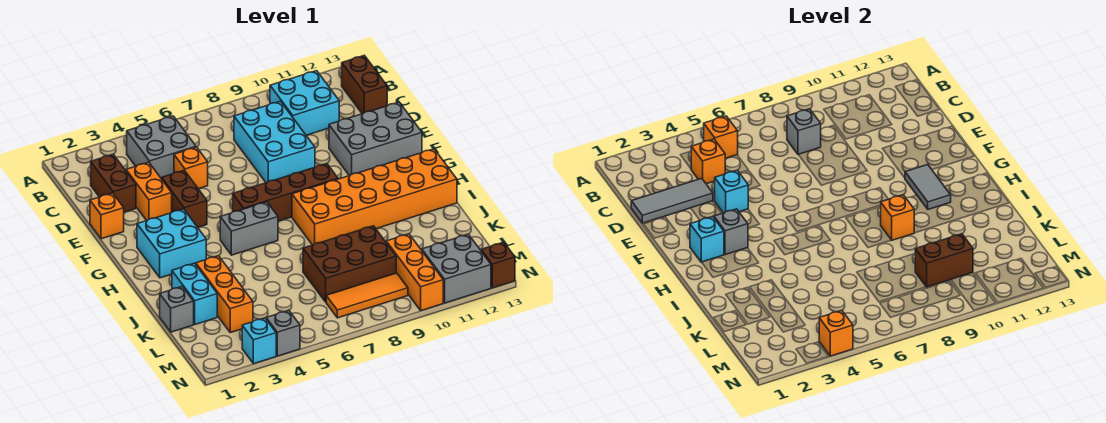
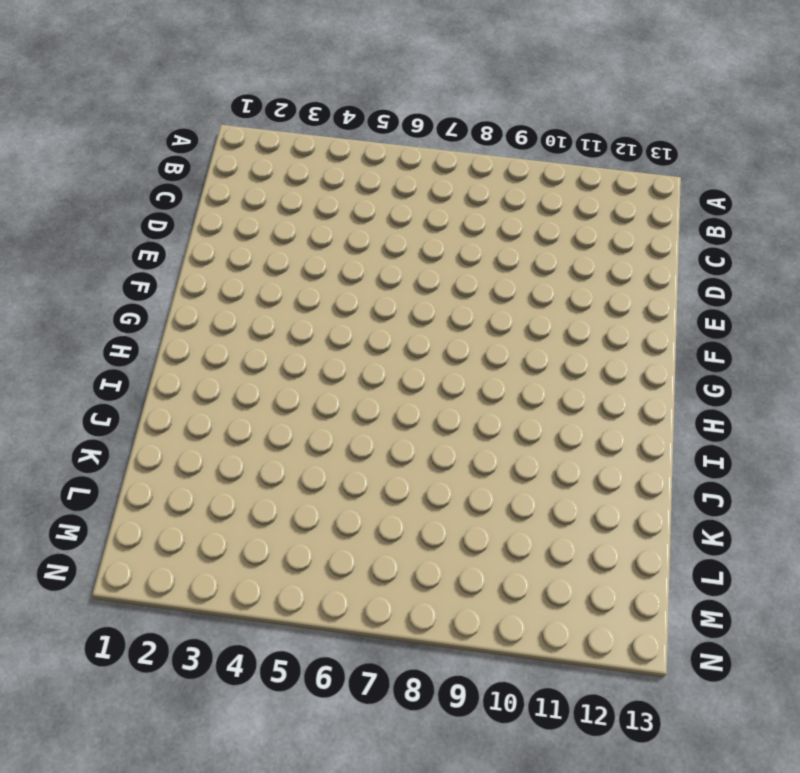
none -> grey 2x2 brick [127,116,196,179]
none -> cyan 2x2 brick [270,71,339,135]
none -> brown 1x2 brick [342,55,387,114]
none -> brown 1x2 brick [91,154,136,212]

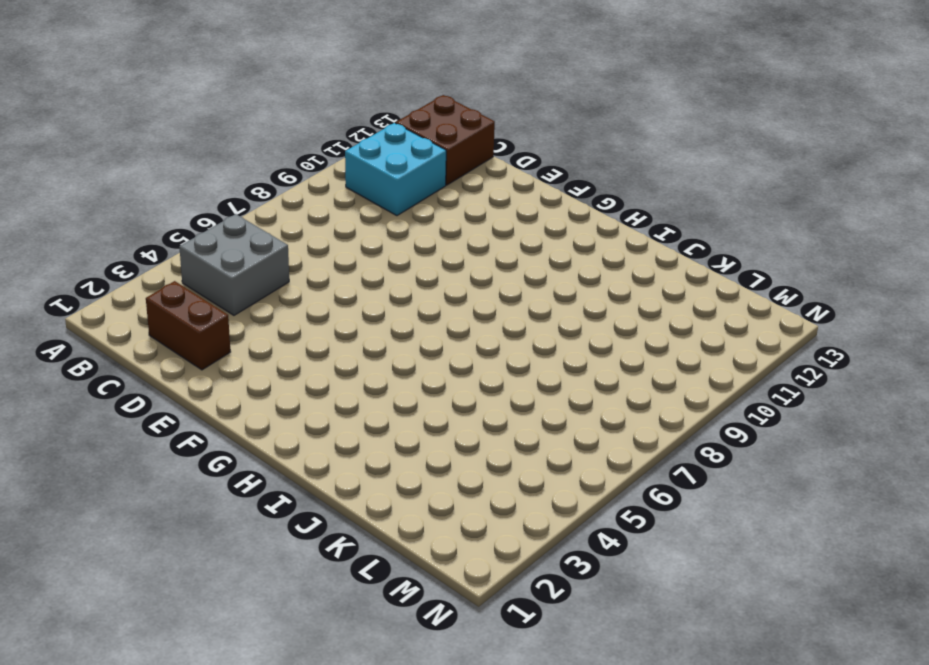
brown 2x2 brick [396,95,495,185] -> brown 1x2 brick [342,55,387,114]
none -> cyan 2x3 brick [234,101,315,183]
none -> orange 1x2 brick [126,162,172,221]
none -> orange 1x1 brick [174,147,208,189]
none -> orange 1x1 brick [90,193,124,239]

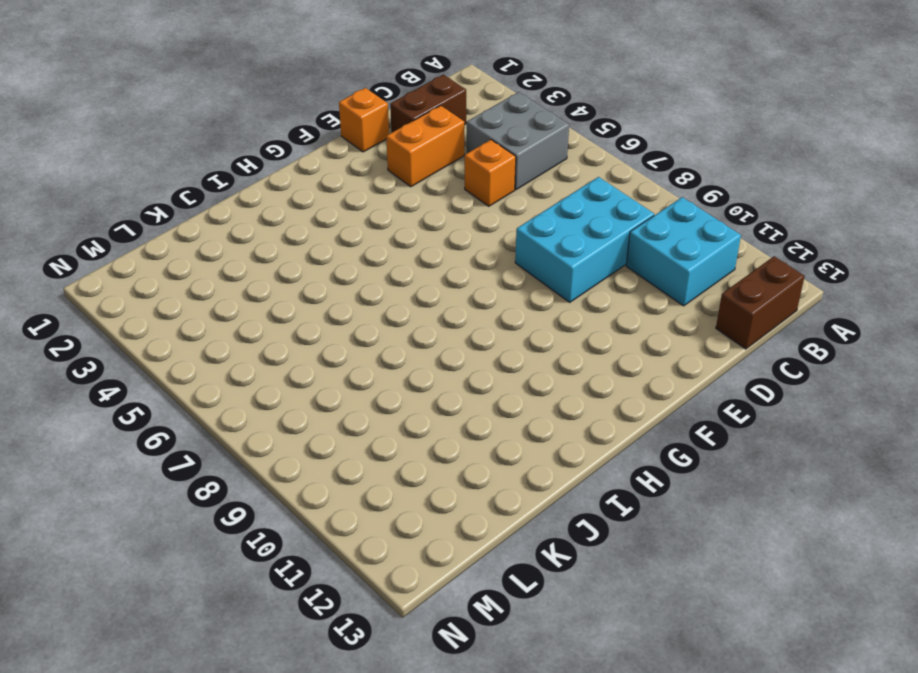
none -> brown 1x2 brick [162,170,207,227]
none -> grey 2x3 brick [329,102,422,176]
none -> cyan 2x2 brick [137,209,206,278]
none -> brown 1x4 brick [233,164,338,221]

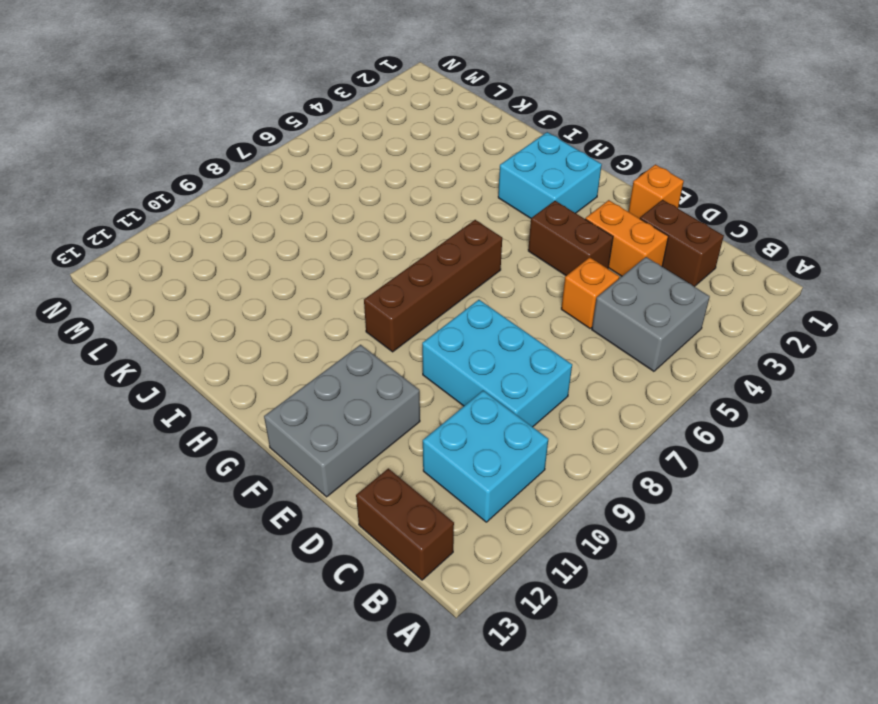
none -> grey 1x2 brick [220,202,278,255]
none -> orange 2x6 brick [292,149,457,245]
none -> cyan 1x2 brick [172,263,217,324]
none -> orange 1x3 brick [196,256,253,333]

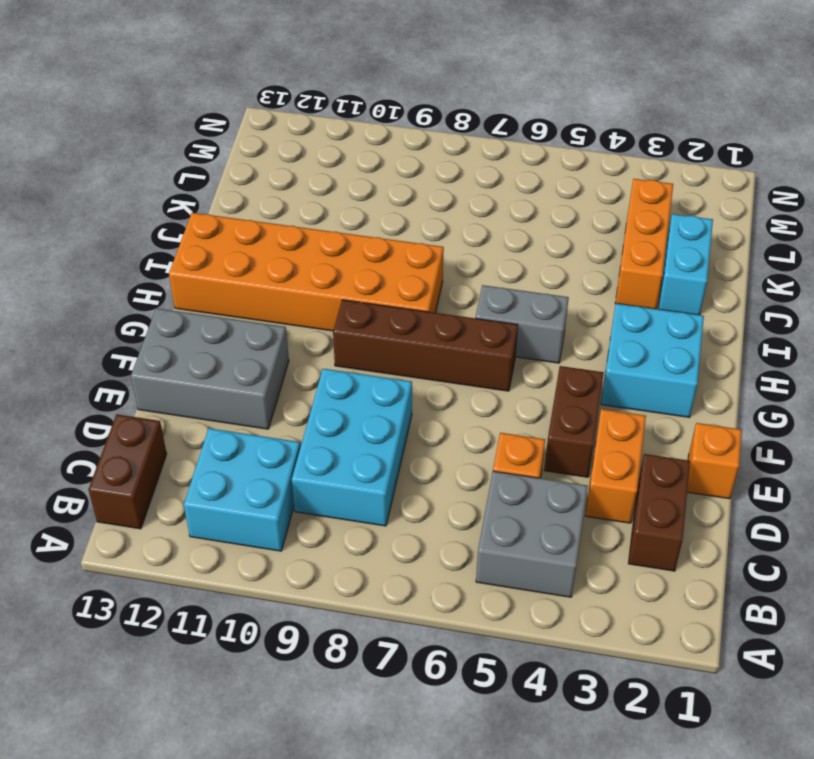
none -> grey 1x1 brick [160,286,194,332]
none -> brown 2x3 brick [303,226,396,302]
none -> orange 1x3 brick [386,234,443,311]
none -> orange 1x3 tile [326,273,408,318]

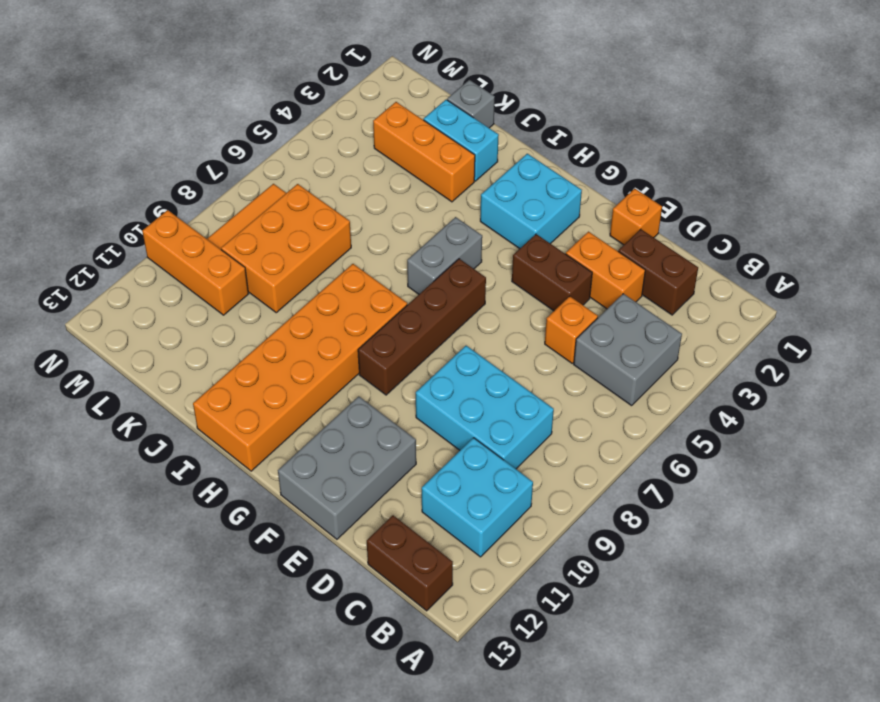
orange 2x3 brick [221,184,351,313] -> brown 2x3 brick [303,226,396,302]
none -> grey 2x2 brick [422,234,491,303]
none -> cyan 1x1 brick [242,318,276,364]
none -> grey 1x1 brick [266,310,300,356]
none -> brown 1x1 brick [481,242,515,288]

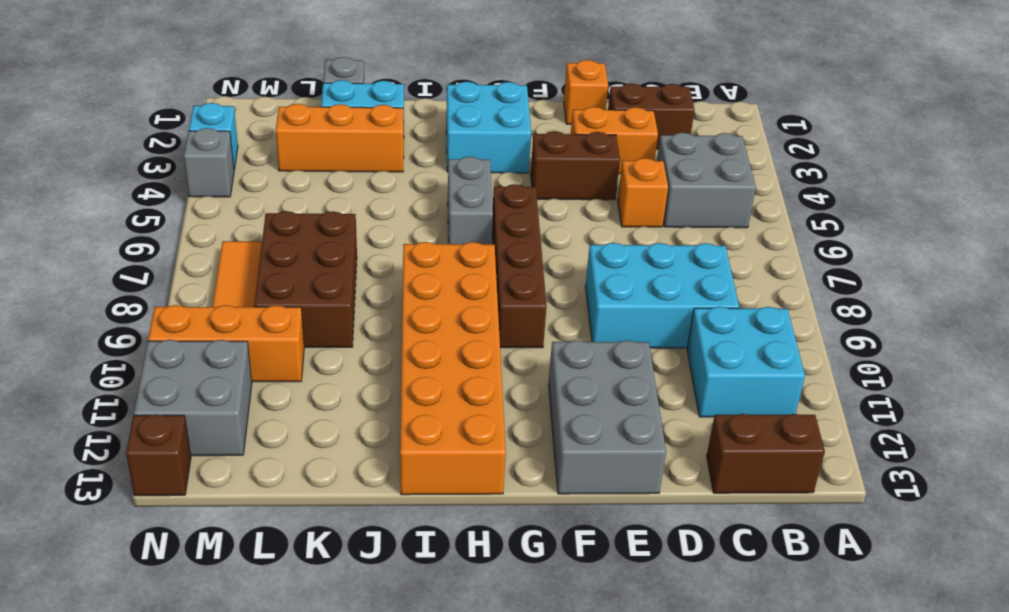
none -> orange 1x1 brick [703,116,738,158]
none -> orange 1x1 brick [691,139,725,184]
none -> grey 1x1 brick [787,109,821,155]
none -> grey 1x3 tile [631,178,713,223]

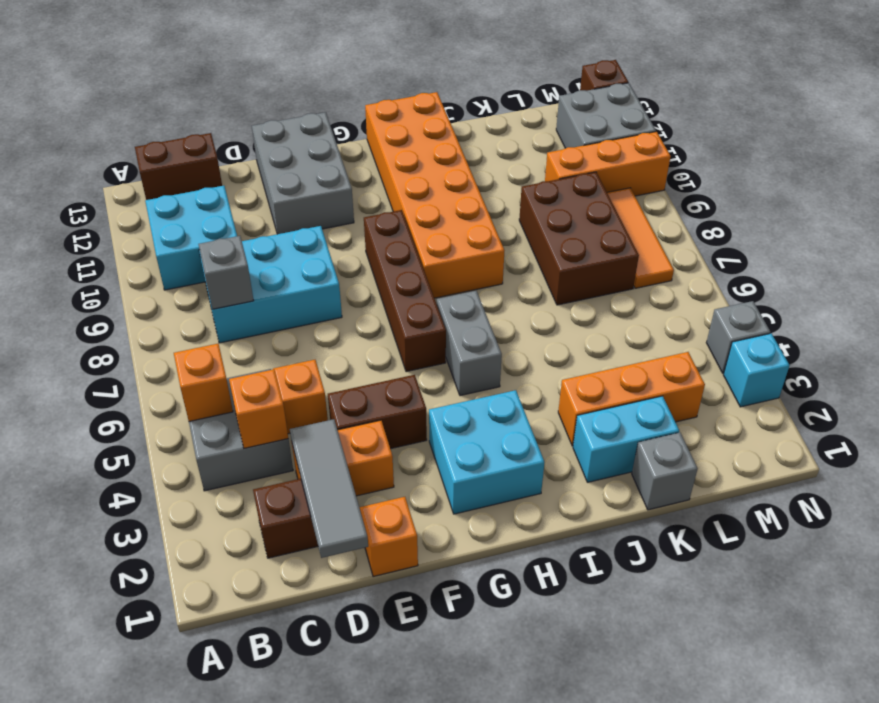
none -> cyan 1x1 brick [715,170,748,213]
none -> cyan 1x1 brick [690,217,724,262]
none -> grey 1x1 brick [714,209,748,255]
none -> grey 1x2 tile [905,165,951,209]

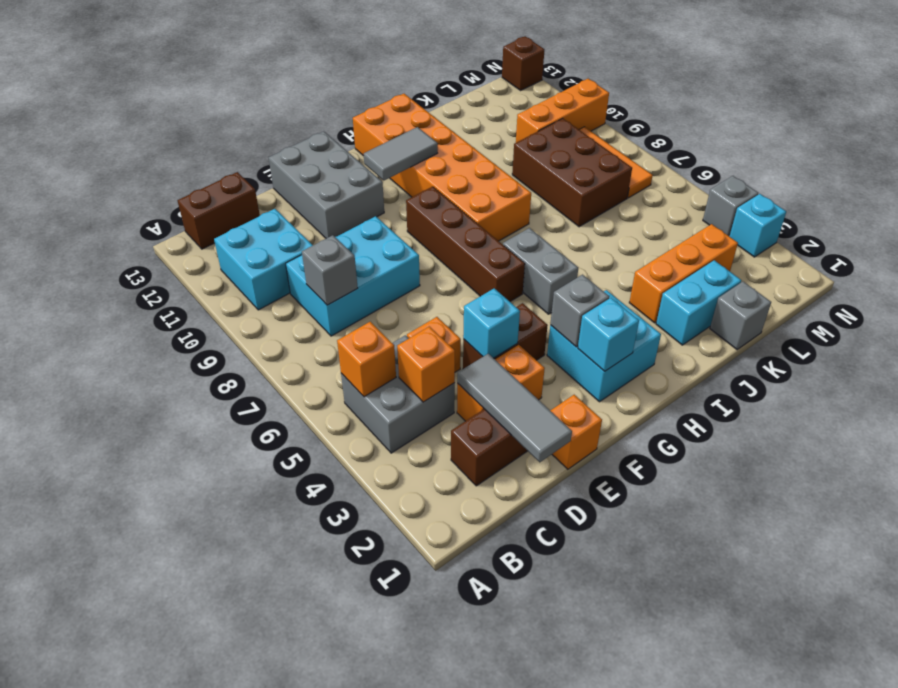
none -> grey 2x2 brick [422,234,491,303]
none -> orange 1x1 brick [881,195,914,240]
none -> brown 1x2 brick [915,234,973,287]
none -> orange 1x1 brick [819,310,853,356]

